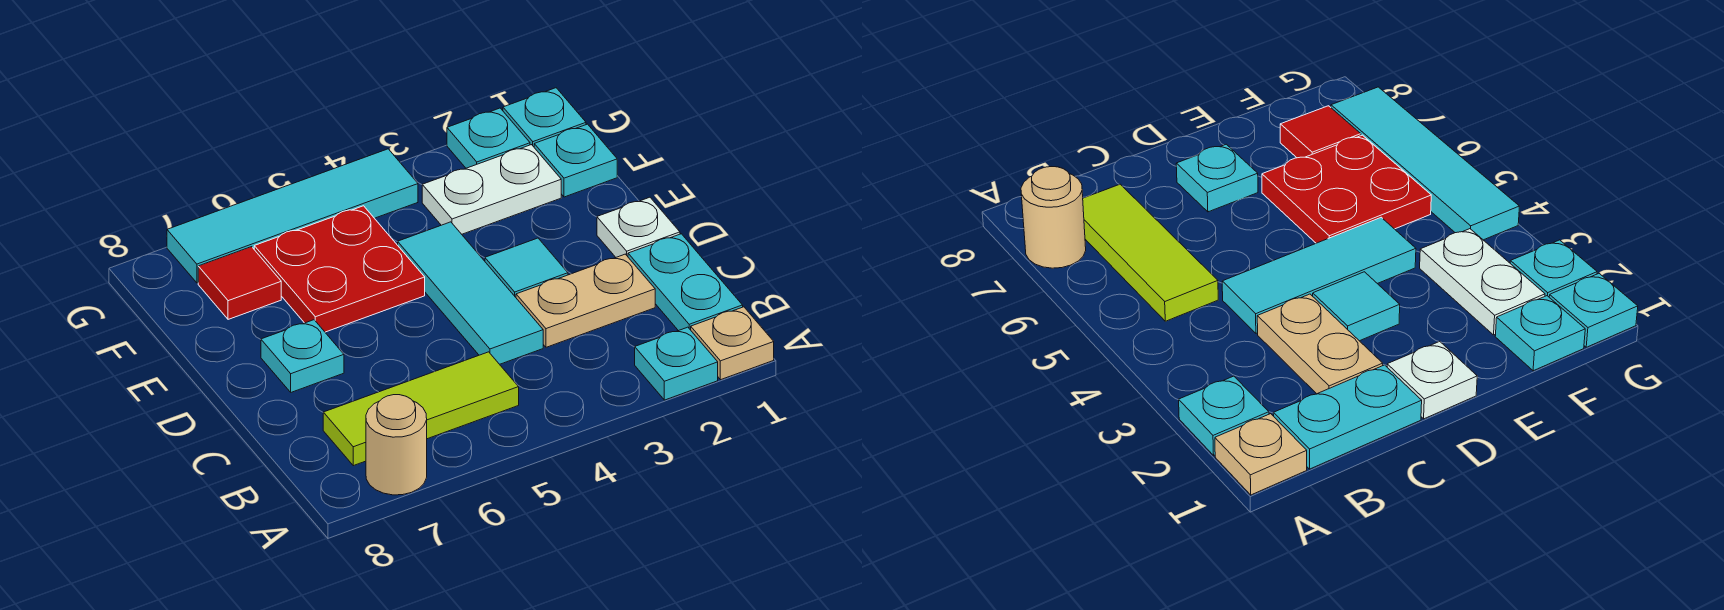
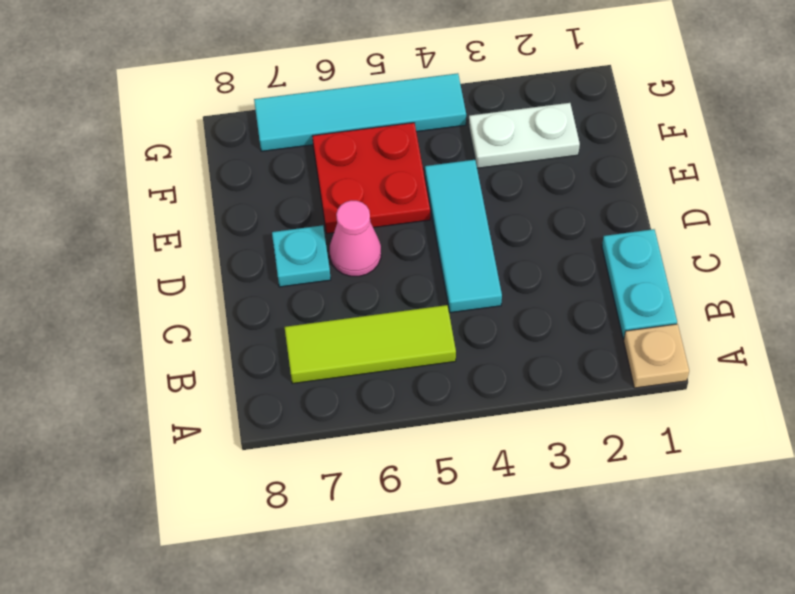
pink 1x1 cone [330,200,381,276] -> none
none -> cyan 1x1 plate [635,327,718,400]
none -> tan 1x1 round brick [366,395,427,495]
none -> tan 1x2 plate [516,254,655,347]

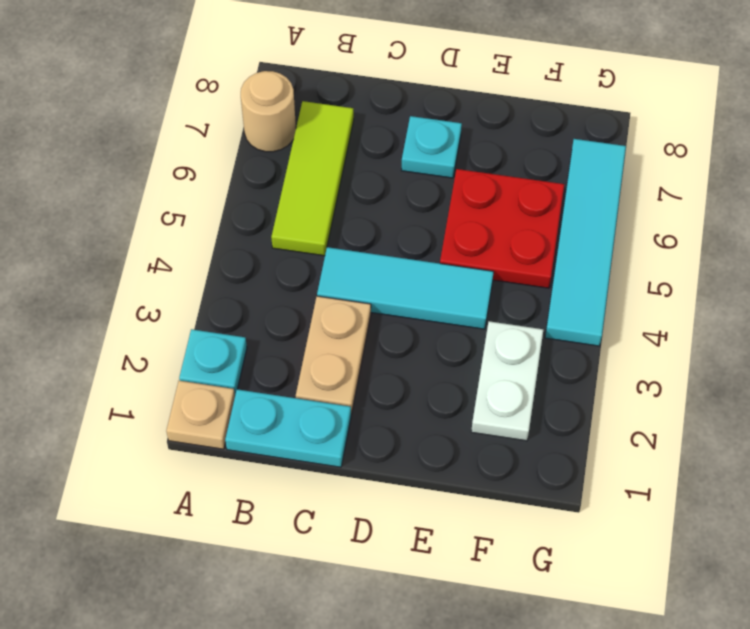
none -> white 1x1 plate [597,197,680,257]
none -> cyan 1x1 tile [485,238,568,297]
none -> cyan 1x1 plate [534,124,617,197]

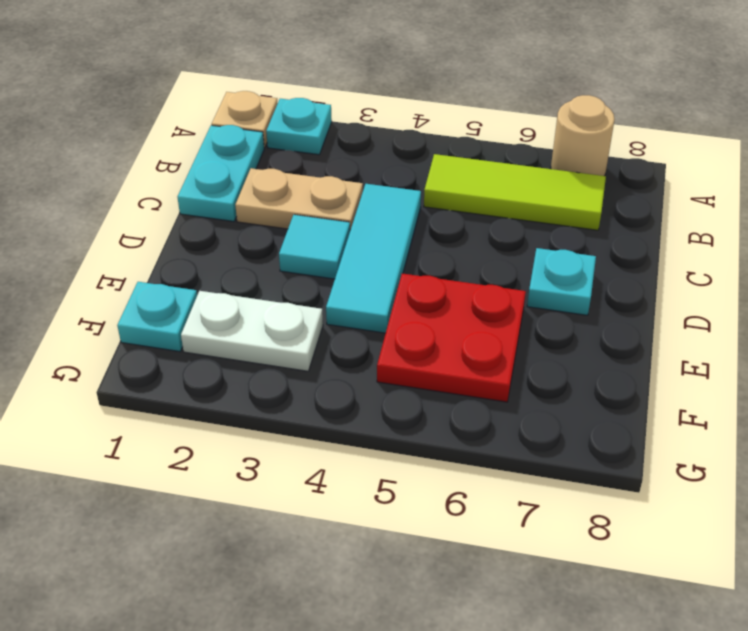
none -> white 1x1 plate [597,197,680,257]
none -> red 1x1 tile [198,247,281,319]
none -> cyan 1x1 plate [503,88,586,147]

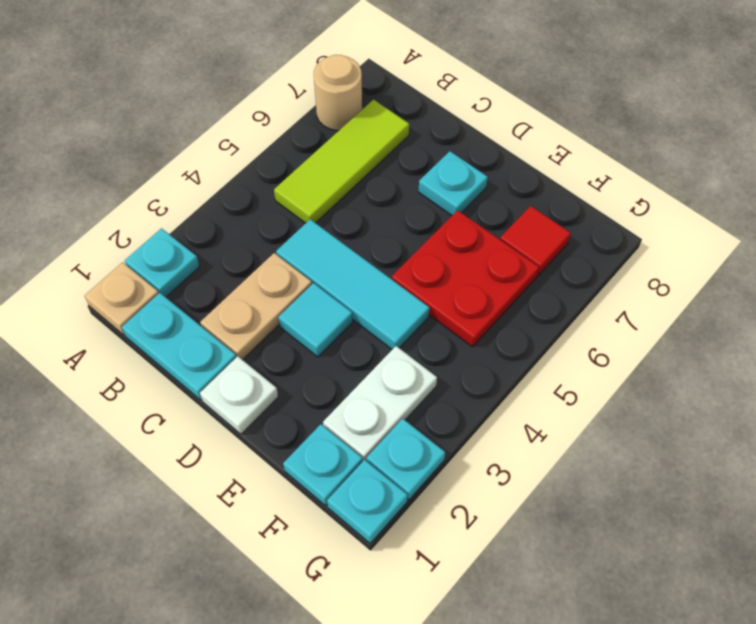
none -> cyan 1x4 tile [167,149,418,283]

